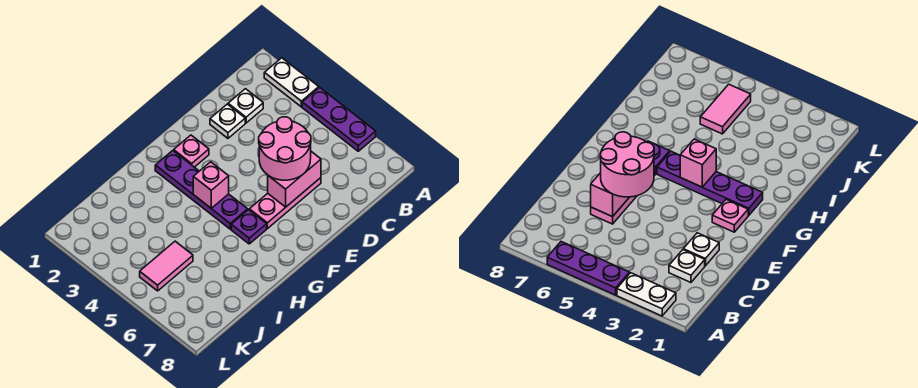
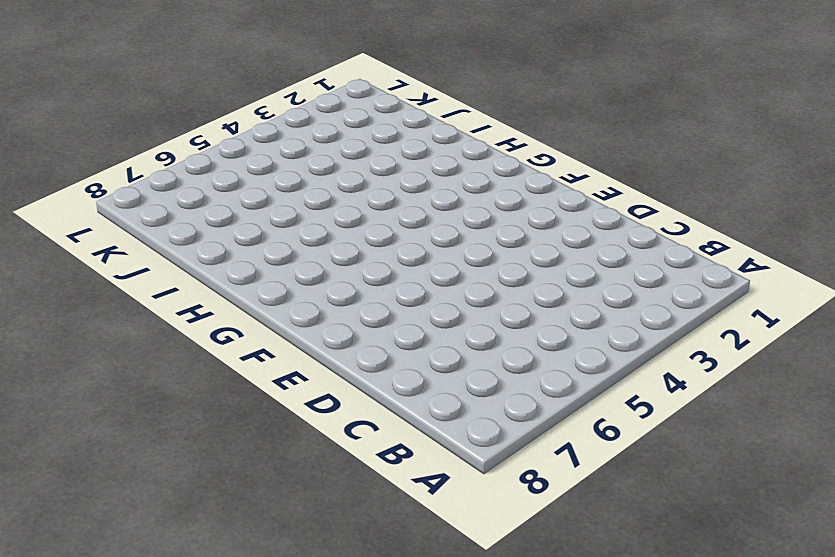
none -> white 1x2 plate [264,58,319,107]
none -> purple 1x3 plate [302,87,376,151]
none -> white 1x1 plate [228,89,263,123]

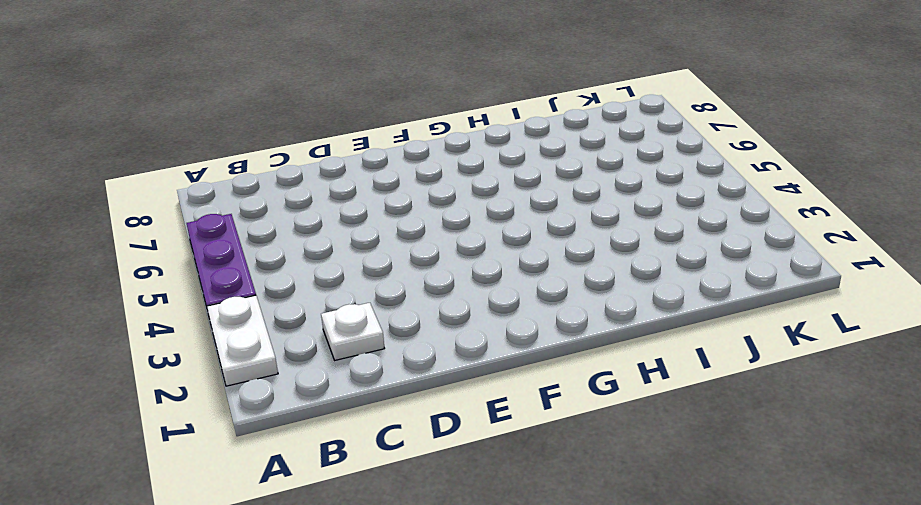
none -> white 1x1 plate [210,104,245,138]
none -> pink 1x3 plate [249,178,321,229]
none -> pink 1x1 plate [174,135,209,167]

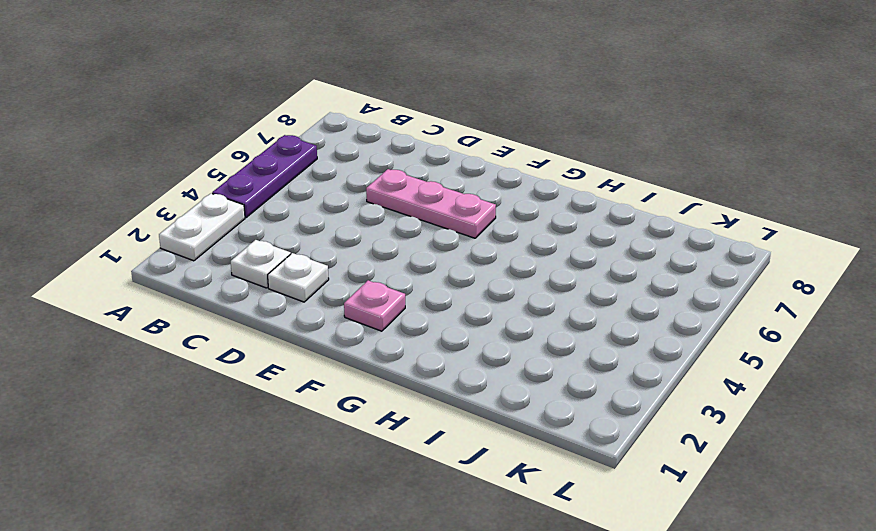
none -> purple 1x4 plate [155,151,248,229]
none -> purple 1x1 plate [231,210,267,244]
none -> pink 1x2 tile [140,241,193,291]

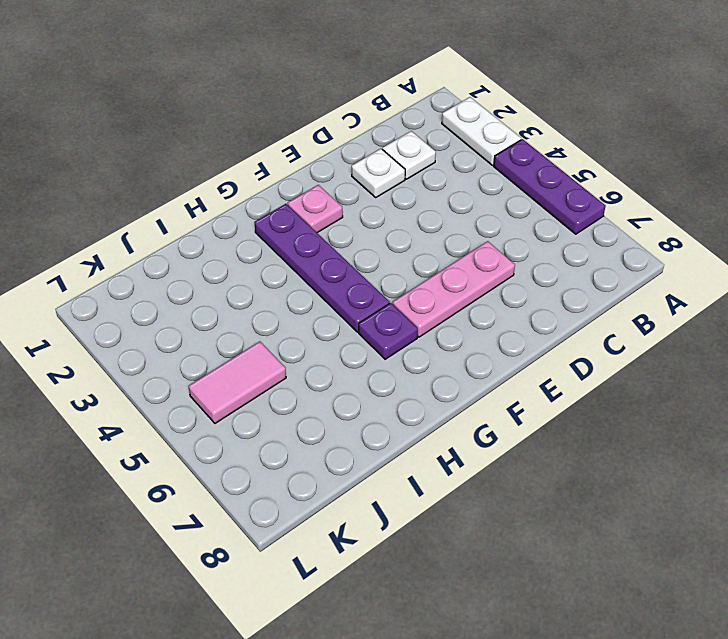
none -> pink 1x2 brick [268,152,321,207]
none -> pink 1x1 brick [193,162,229,208]
none -> pink 2x2 round brick [259,117,311,180]

